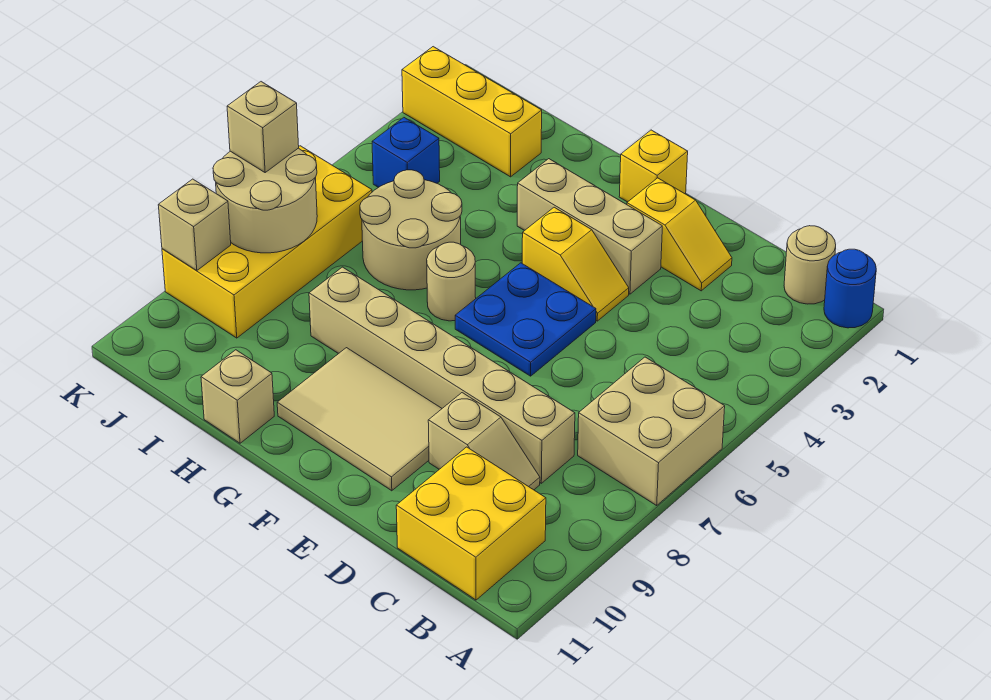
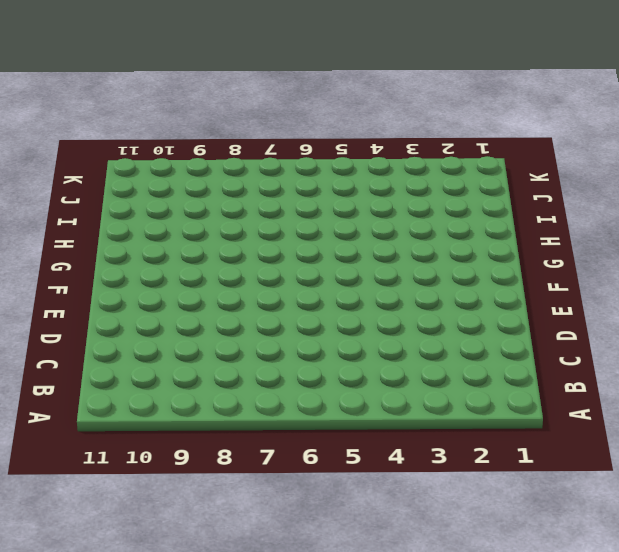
none -> blue 1x1 round brick [824,249,876,328]
none -> tan 2x2 brick [578,357,725,505]
none -> tan 1x1 round brick [784,226,836,304]

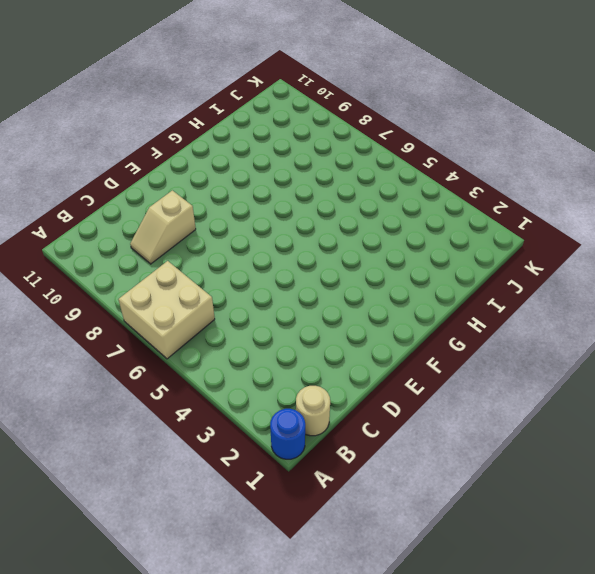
none -> yellow 2x2 brick [396,447,546,600]
none -> tan 1x6 brick [309,267,575,483]
none -> yellow 1x2 slope [627,178,732,291]

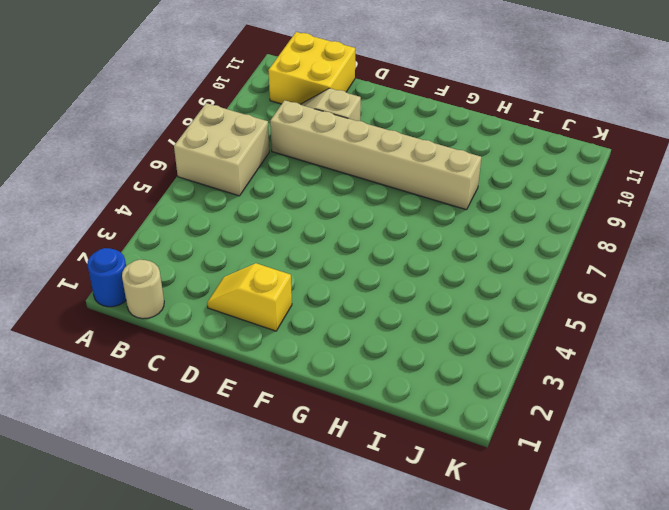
none -> tan 1x3 brick [517,159,662,294]
none -> yellow 1x2 slope [522,207,629,321]
none -> blue 2x2 plate [455,263,596,376]

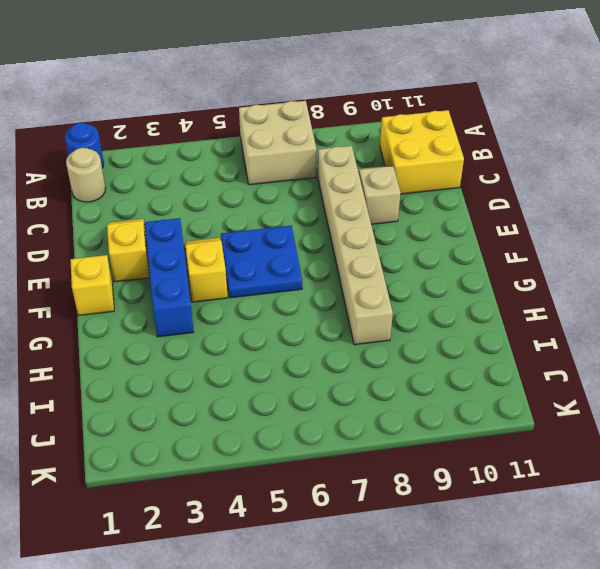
blue 1x3 brick [145,218,194,337] -> tan 1x3 brick [517,159,662,294]
none -> tan 2x3 tile [277,348,442,491]
none -> tan 1x1 round brick [427,242,476,321]
none -> tan 2x2 round brick [360,170,462,290]

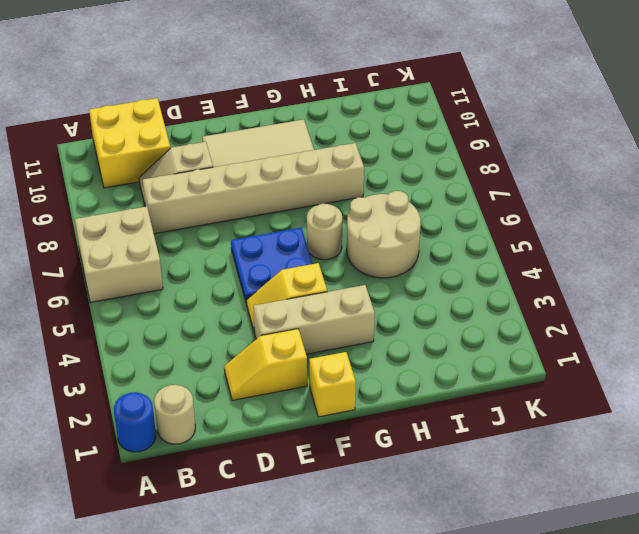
none -> tan 1x1 brick [201,350,274,443]
none -> yellow 1x3 brick [402,47,542,177]
none -> blue 1x1 brick [372,118,440,188]

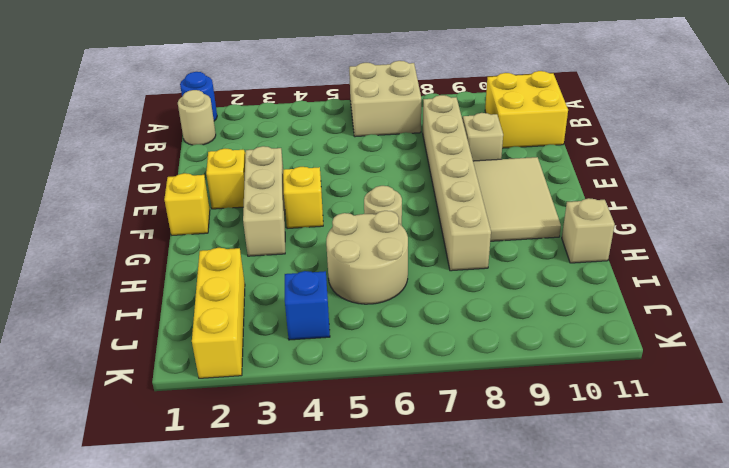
none -> blue 2x2 plate [455,263,596,376]
none -> yellow 2x4 brick [162,146,372,338]
none -> tan 2x2 round brick [213,148,317,253]

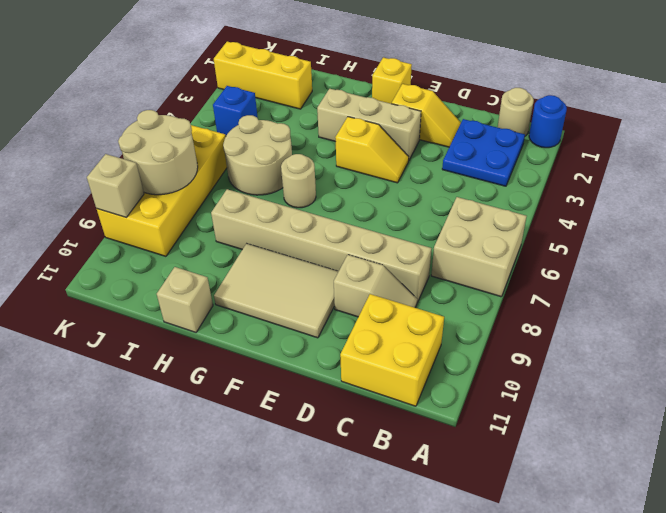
blue 2x2 plate [442,119,525,186] -> blue 2x2 plate moved to [455,263,596,376]
none -> tan 1x1 brick [227,82,299,172]

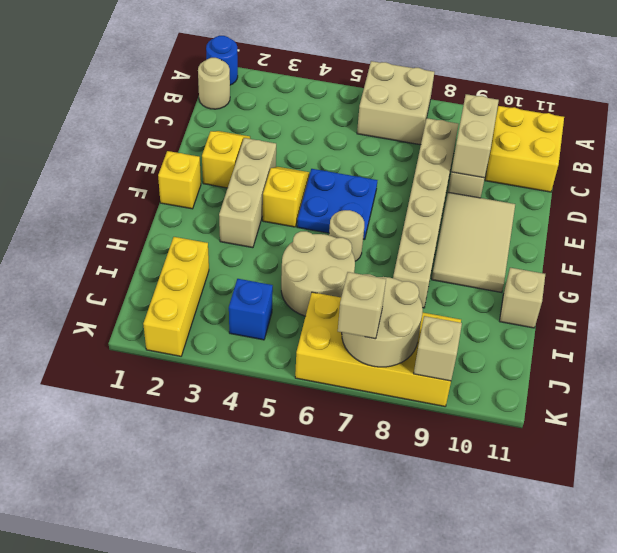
tan 1x2 brick [451,94,499,178] -> none

